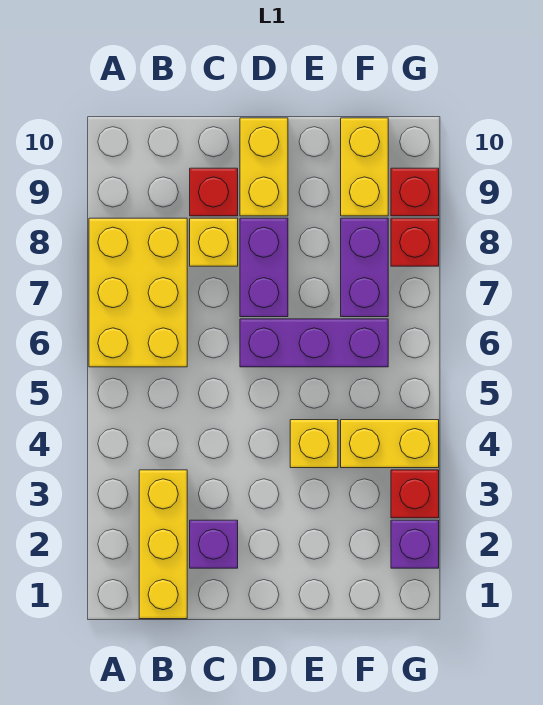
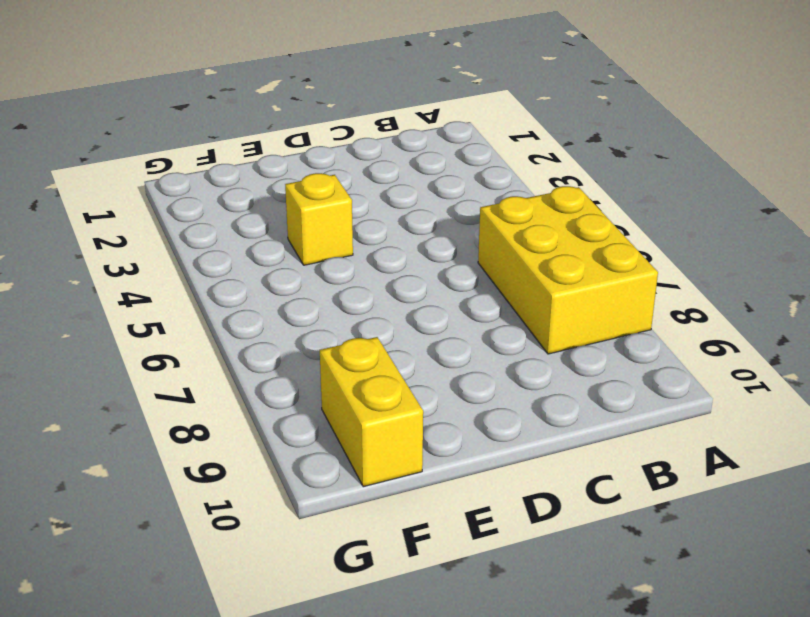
none -> yellow 1x3 brick [139,470,187,619]
none -> purple 1x1 brick [190,520,238,568]
none -> yellow 1x1 brick [190,218,238,266]

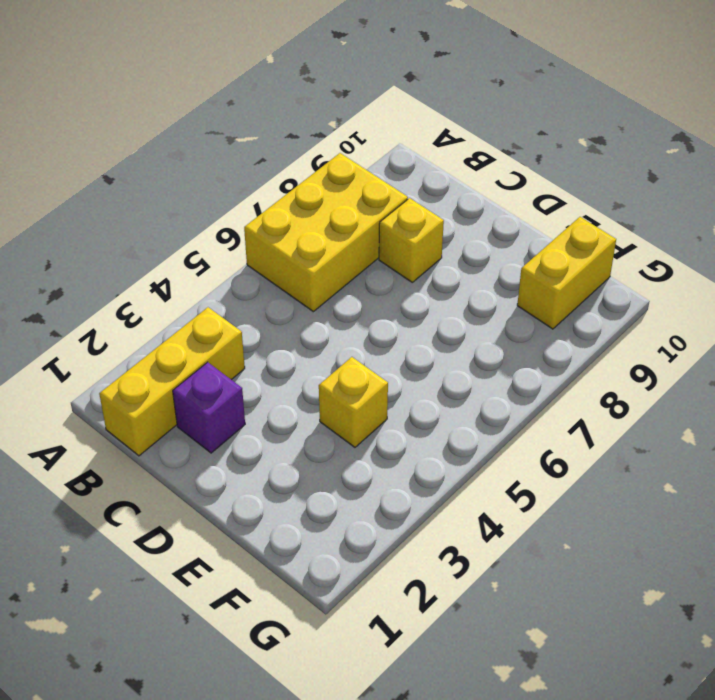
none -> red 1x1 brick [190,168,238,216]
none -> purple 1x3 brick [240,319,388,367]
none -> purple 1x2 brick [240,218,288,317]

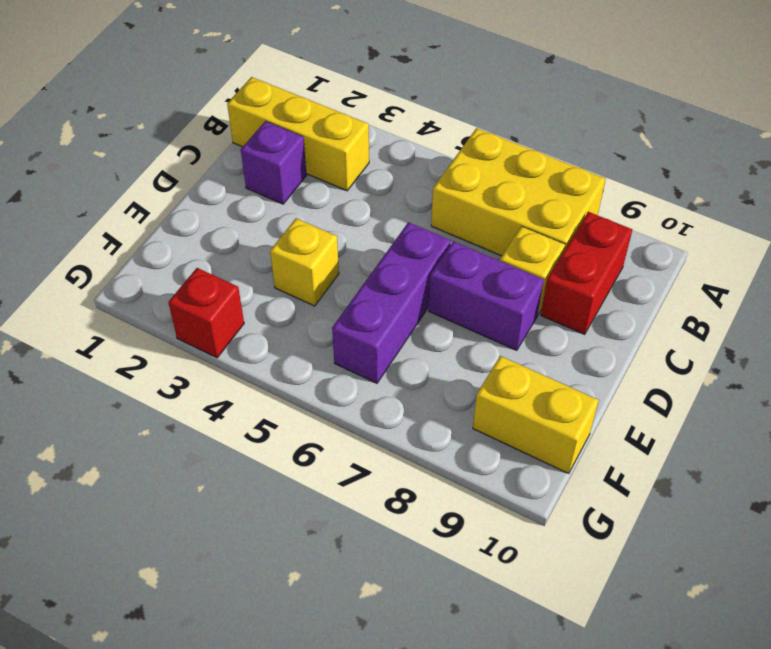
red 1x2 brick [541,212,632,334] -> red 1x1 brick [190,168,238,216]
none -> yellow 1x2 brick [240,118,288,216]
none -> yellow 1x2 brick [341,420,439,468]
none -> purple 1x2 brick [341,218,388,317]

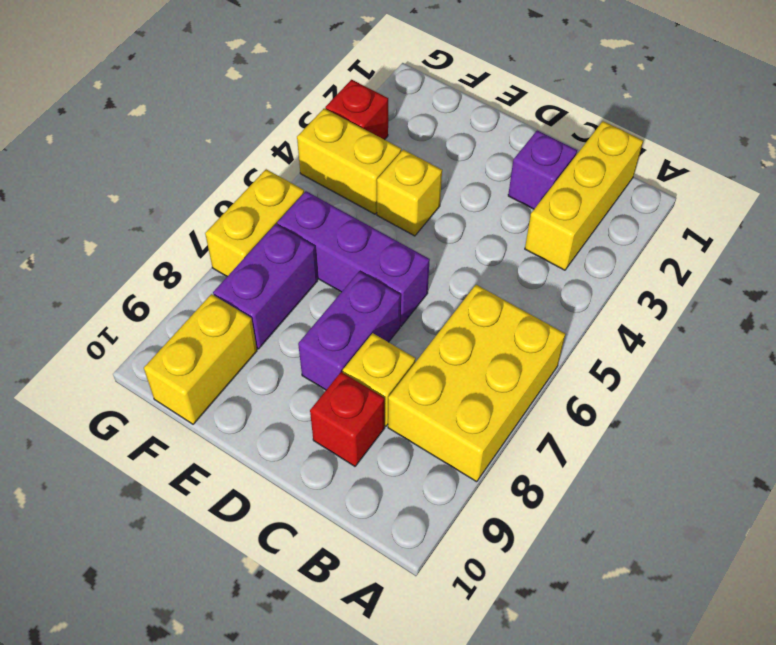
yellow 1x2 brick [205,169,304,276] -> yellow 1x2 brick moved to [240,118,288,216]
none -> purple 1x1 brick [391,520,439,568]
none -> red 1x1 brick [391,218,439,266]
none -> red 1x1 brick [391,168,439,216]

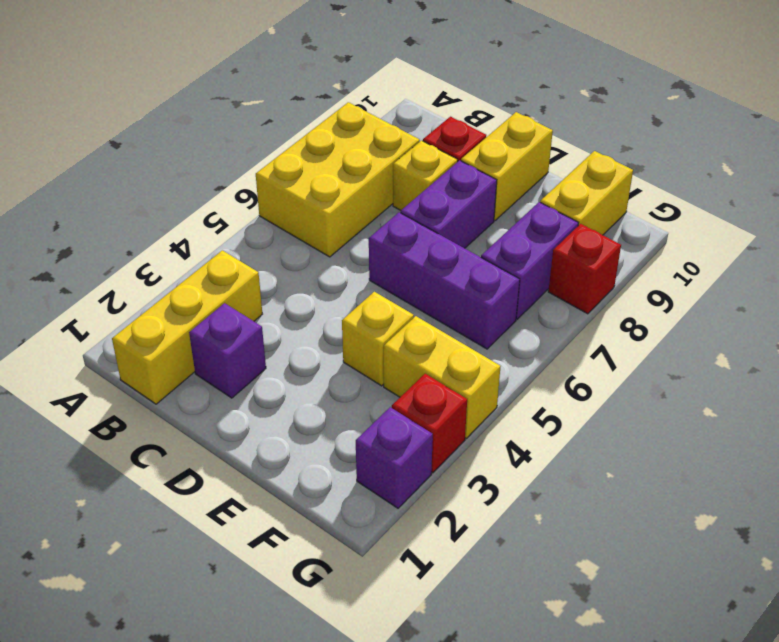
none -> red 1x1 brick [391,168,439,216]

